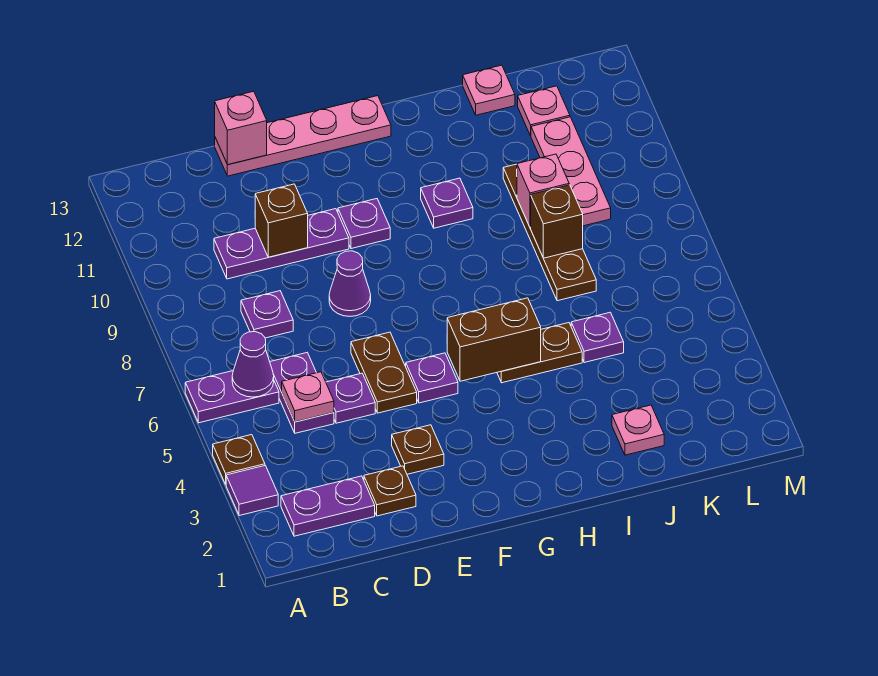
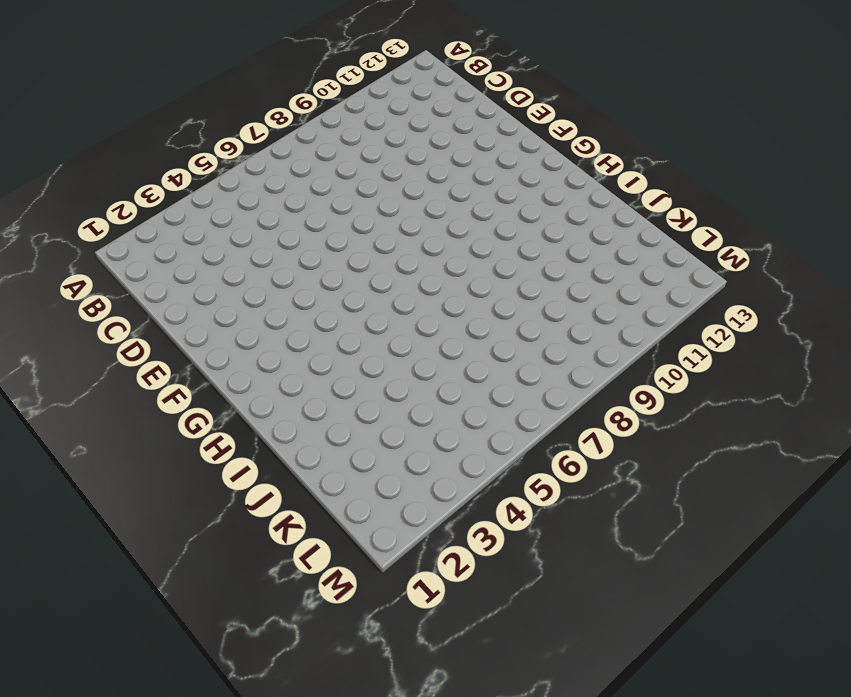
none -> purple 1x1 tile [226,466,278,516]
none -> brown 1x1 plate [213,435,265,484]
none -> purple 1x2 plate [185,371,279,423]
none -> purple 1x2 plate [281,476,375,536]

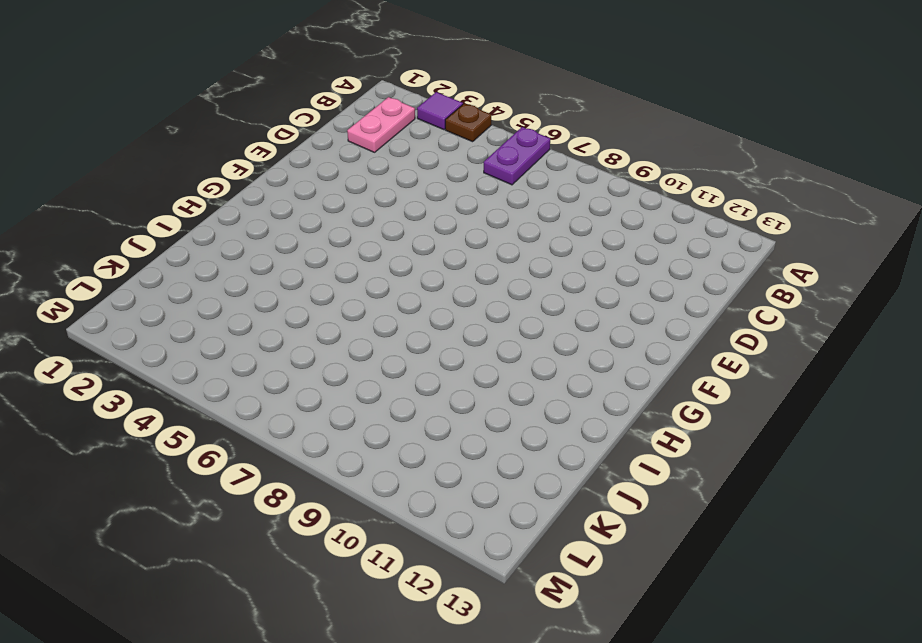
pink 1x2 plate [347,97,415,152] -> purple 1x2 plate [281,476,375,536]
none -> purple 1x2 plate [270,353,334,433]
none -> purple 1x1 plate [241,291,293,338]
none -> purple 1x3 plate [214,209,349,279]
none -> brown 1x1 plate [364,466,416,516]

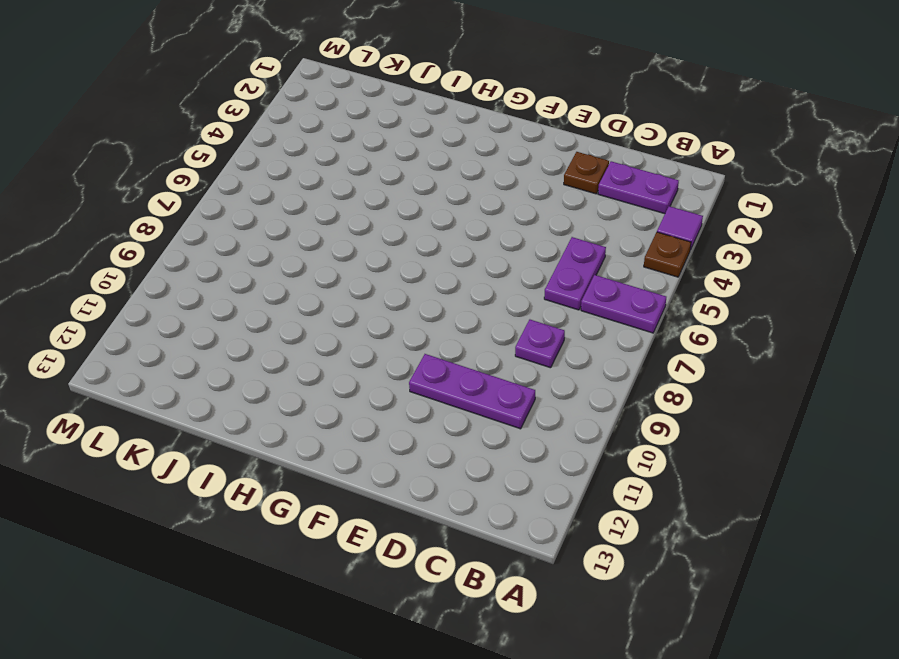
none -> purple 1x1 plate [326,373,375,423]
none -> pink 1x4 plate [215,96,391,176]
none -> brown 1x1 plate [392,425,444,474]
none -> brown 1x2 plate [351,332,417,413]

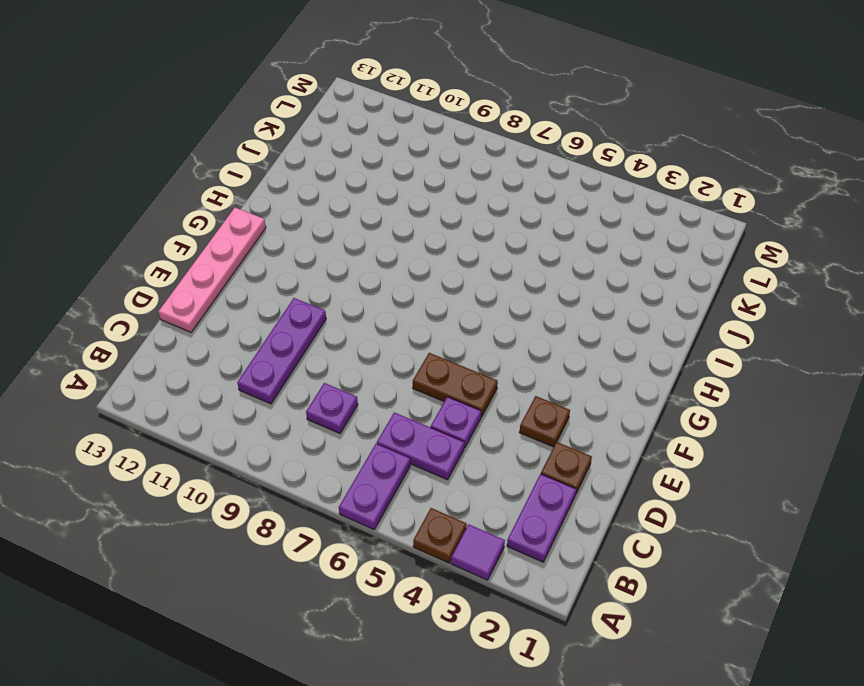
none -> purple 1x1 cone [329,251,371,316]
none -> purple 1x1 plate [406,353,458,403]
none -> purple 1x1 plate [338,199,390,249]
none -> brown 1x2 plate [497,323,582,383]

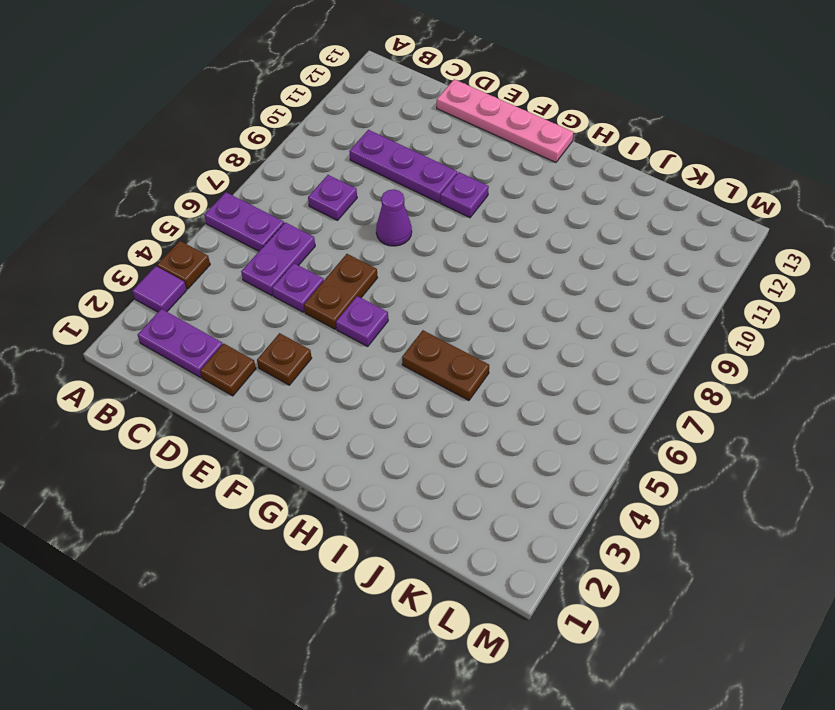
none -> purple 1x1 plate [421,178,473,228]
none -> pink 1x1 plate [612,405,664,455]
none -> purple 1x1 plate [571,312,624,363]
none -> brown 1x4 plate [503,164,596,301]

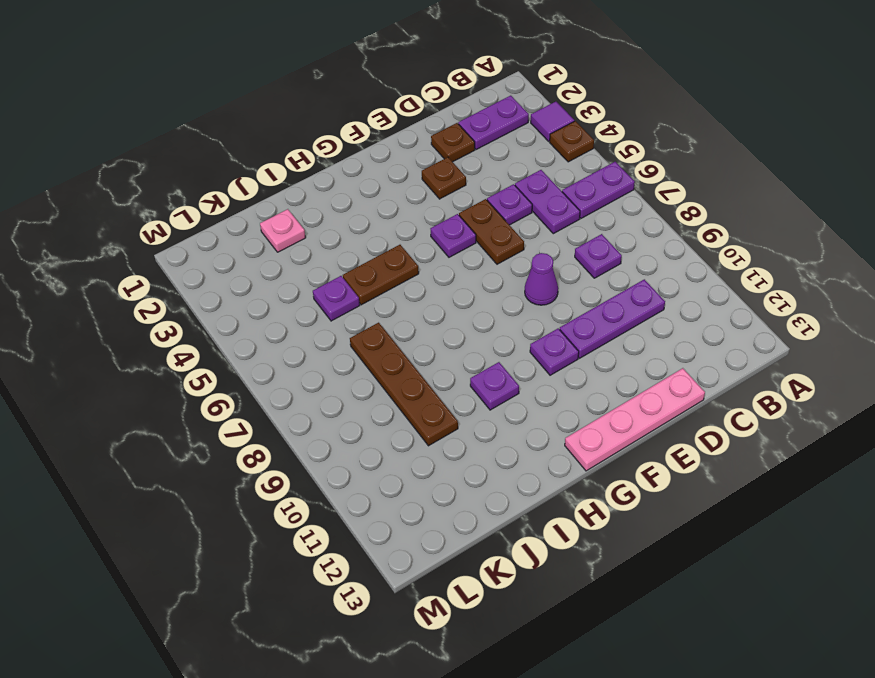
none -> pink 1x1 plate [463,65,515,115]
none -> pink 1x3 plate [531,117,611,226]
none -> pink 1x1 plate [518,86,570,136]
none -> purple 1x1 cone [232,332,274,397]

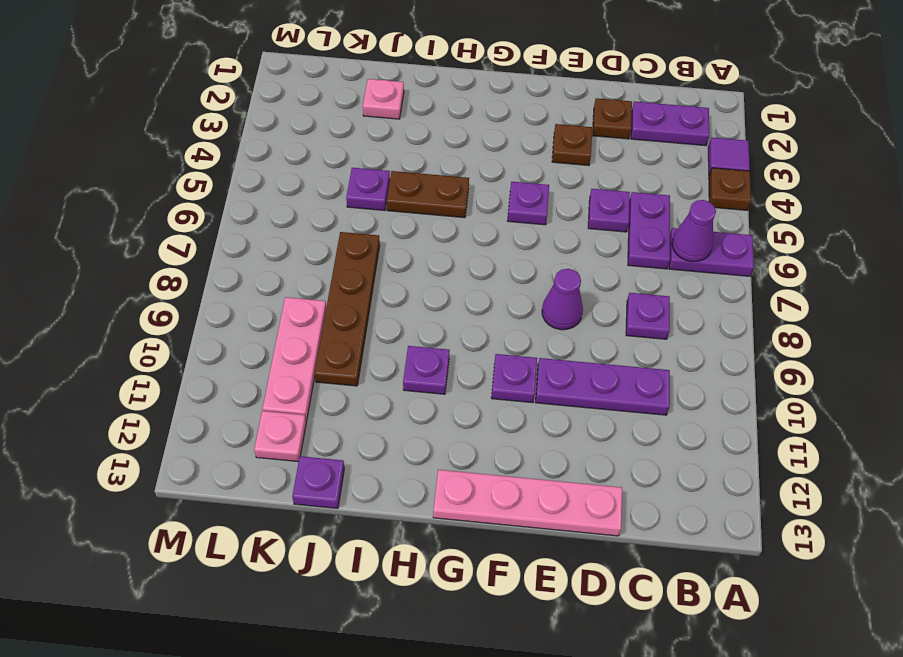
purple 1x1 plate [292,456,344,508] -> pink 1x1 plate [463,65,515,115]
none -> brown 1x2 plate [351,332,417,413]
none -> pink 1x1 plate [282,372,334,422]
none -> brown 1x1 brick [255,184,308,257]
none -> pink 1x1 brick [215,91,267,165]

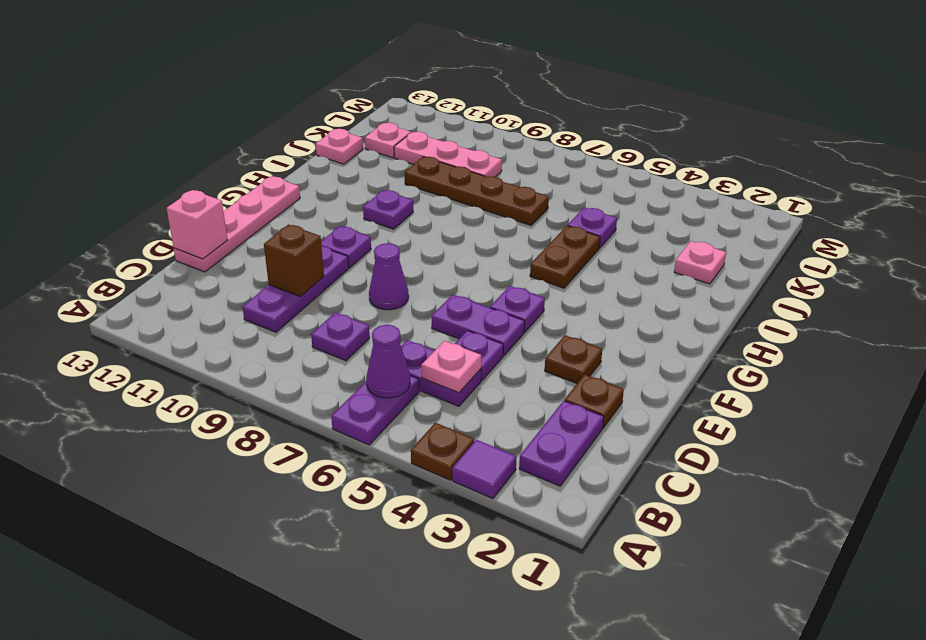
purple 1x2 plate [432,295,525,356] -> brown 1x2 plate [351,332,417,413]
none -> brown 1x2 brick [447,298,541,381]
none -> brown 1x1 brick [531,185,583,258]
none -> pink 1x1 brick [517,154,569,227]

